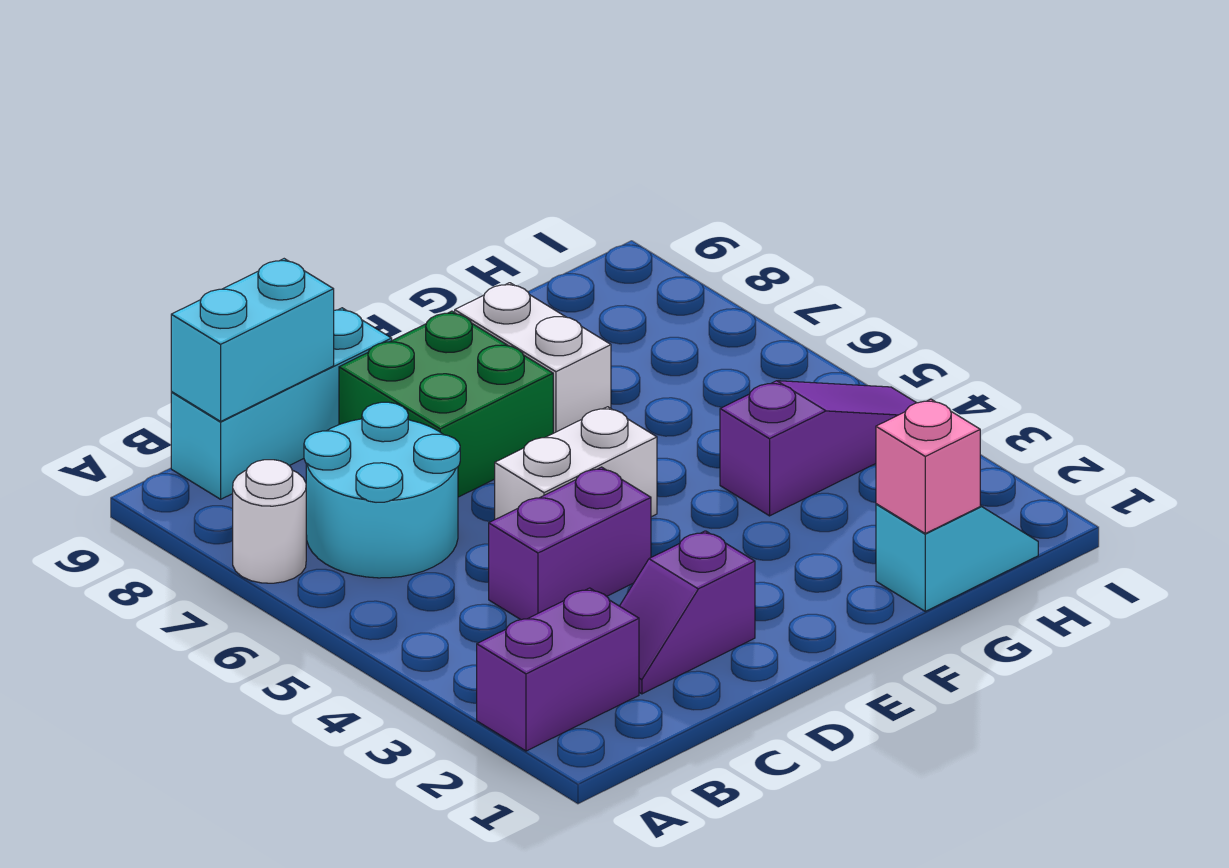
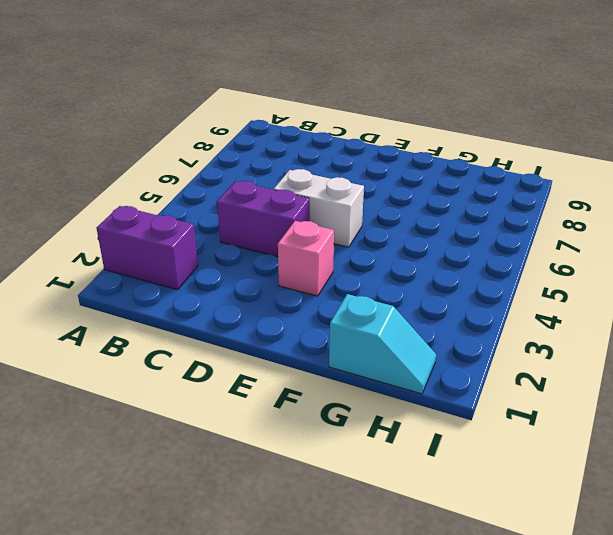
pink 1x1 brick [278,221,334,296] -> pink 1x1 brick moved to [876,399,980,533]
none -> white 1x1 round brick [233,460,306,583]
none -> cyan 2x2 round brick [304,402,460,578]
none -> cyan 1x3 brick [171,308,392,499]

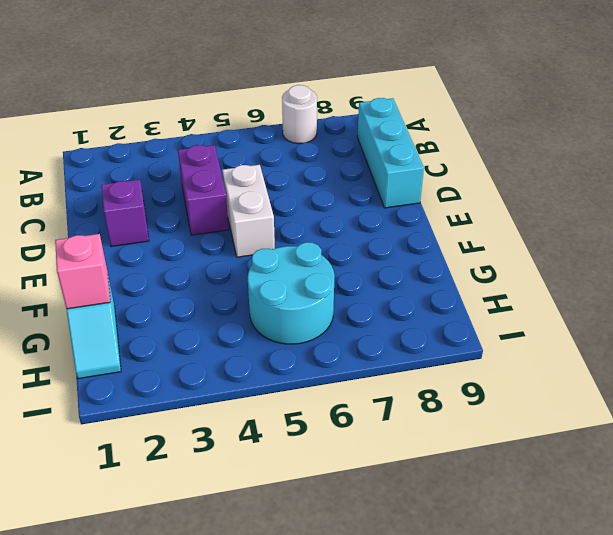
cyan 2x2 round brick [248,242,334,344] -> cyan 2x2 round brick moved to [304,402,460,578]
none -> purple 1x2 brick [477,588,639,751]
none -> green 2x2 brick [339,311,553,497]
none -> white 1x2 brick [455,283,611,433]

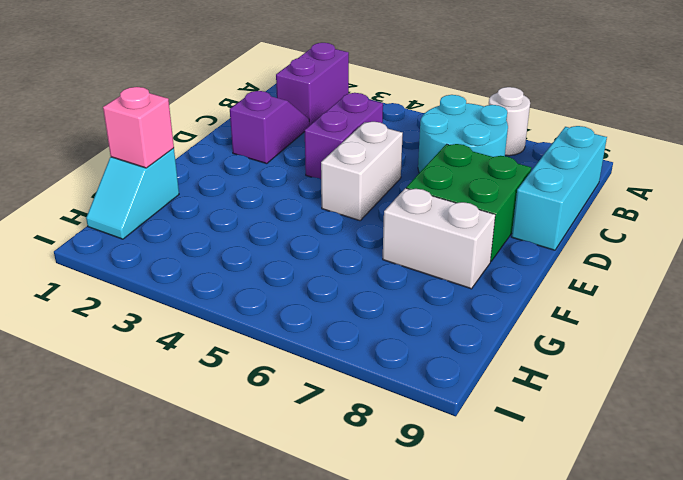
none -> purple 1x3 slope [720,381,916,516]
none -> cyan 1x2 brick [171,259,334,421]

